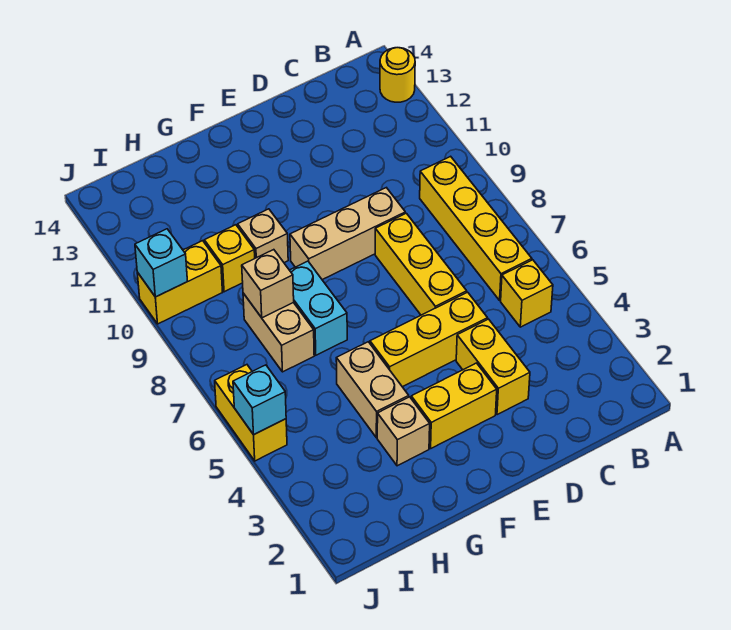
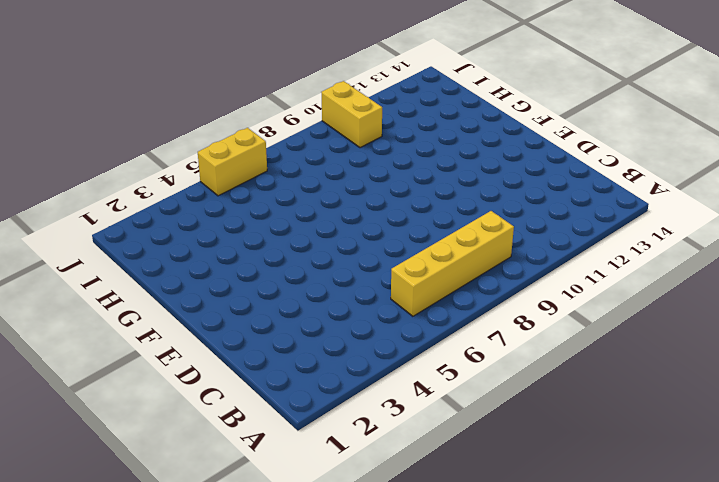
none -> yellow 1x1 round brick [380,48,415,102]
none -> yellow 1x1 brick [501,260,553,327]
none -> yellow 1x2 brick [456,319,530,415]

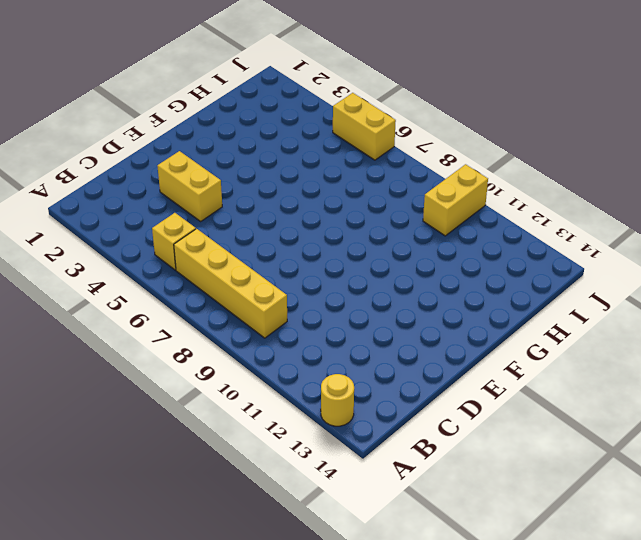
none -> yellow 1x3 brick [370,292,488,387]
none -> yellow 1x3 brick [375,213,467,315]
none -> tan 1x3 brick [290,188,405,280]

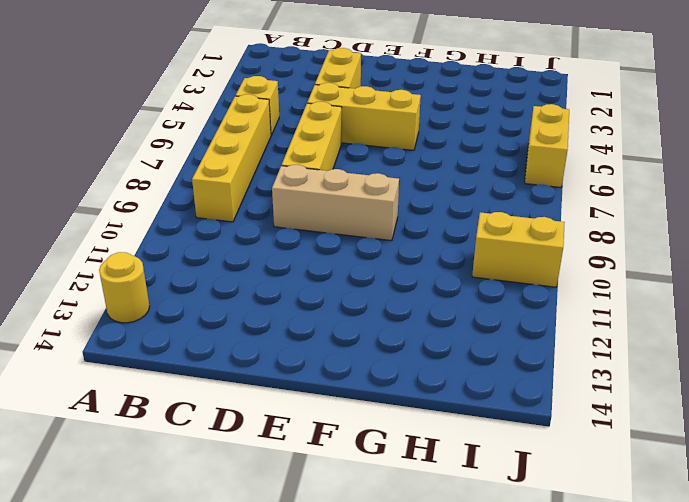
none -> yellow 1x2 brick [411,363,497,448]
none -> tan 1x1 brick [377,397,430,466]
none -> tan 1x2 brick [336,342,409,438]

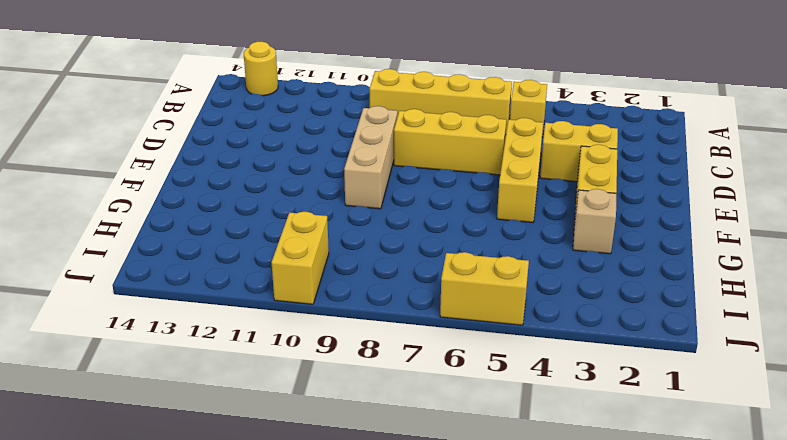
none -> tan 1x2 brick [336,342,409,438]
none -> cyan 1x2 brick [290,261,347,355]
none -> tan 1x1 brick [238,209,288,263]

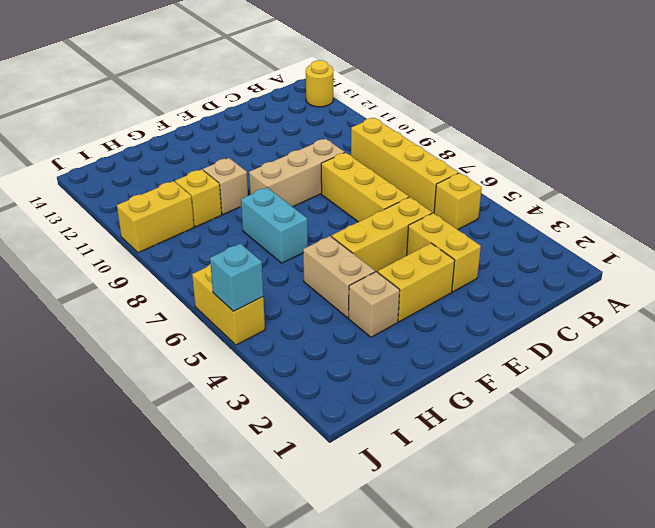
none -> tan 1x2 brick [243,293,314,372]
none -> tan 1x1 brick [242,250,294,318]
none -> cyan 1x1 brick [135,229,187,297]

